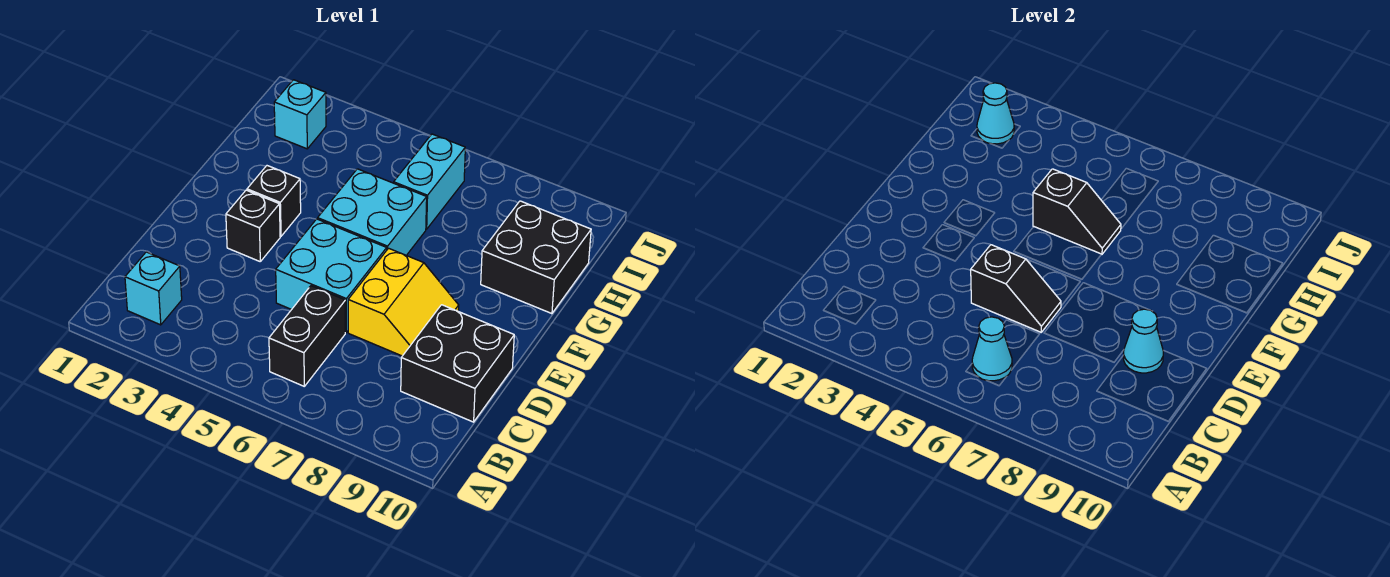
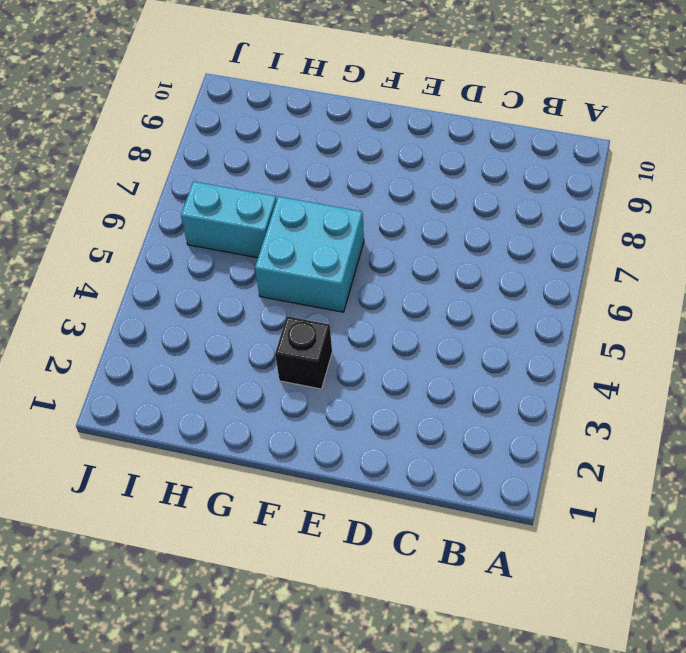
none -> cyan 1x1 brick [125,252,182,325]
none -> black 1x2 brick [269,286,345,386]
none -> black 2x2 brick [401,305,514,422]

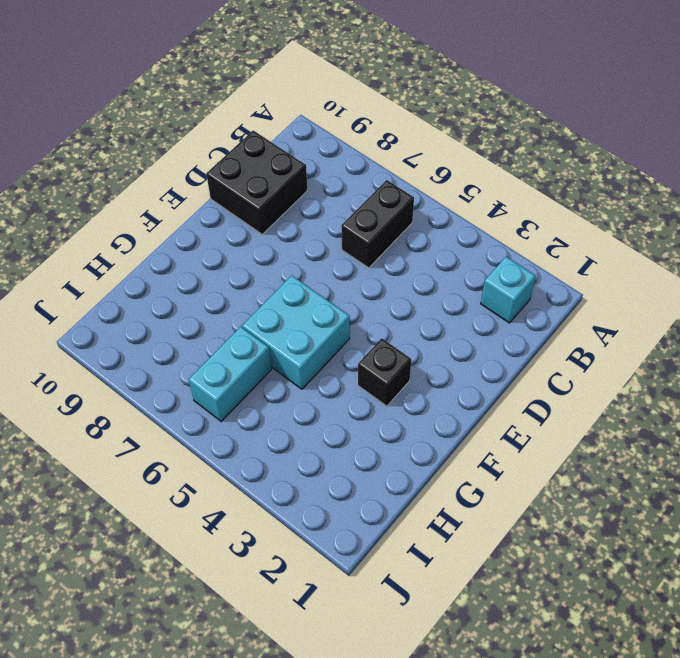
none -> cyan 2x2 brick [276,219,387,332]
none -> yellow 2x2 slope [348,248,459,356]
none -> black 1x1 brick [226,190,280,261]

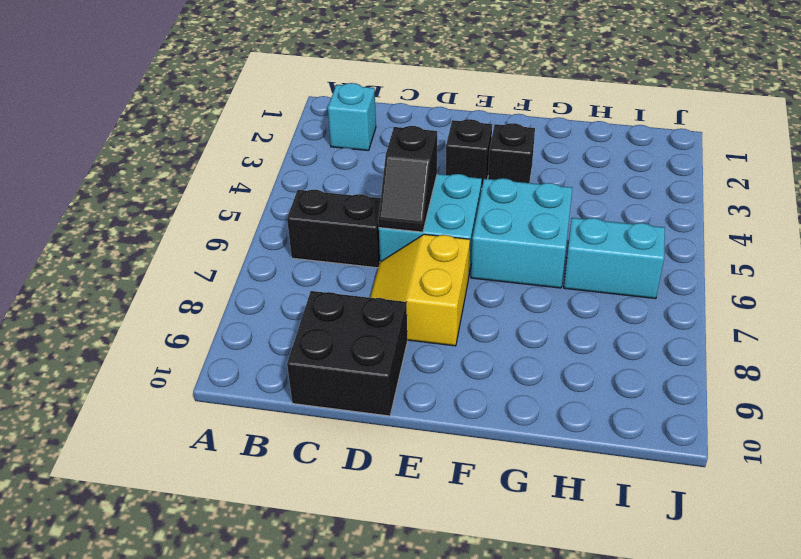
yellow 2x2 slope [370,234,470,346] -> yellow 2x2 slope turned to [348,248,459,356]
none -> black 2x2 brick [481,201,591,314]
none -> cyan 1x1 brick [274,80,326,149]
none -> cyan 1x1 cone [972,317,1012,381]

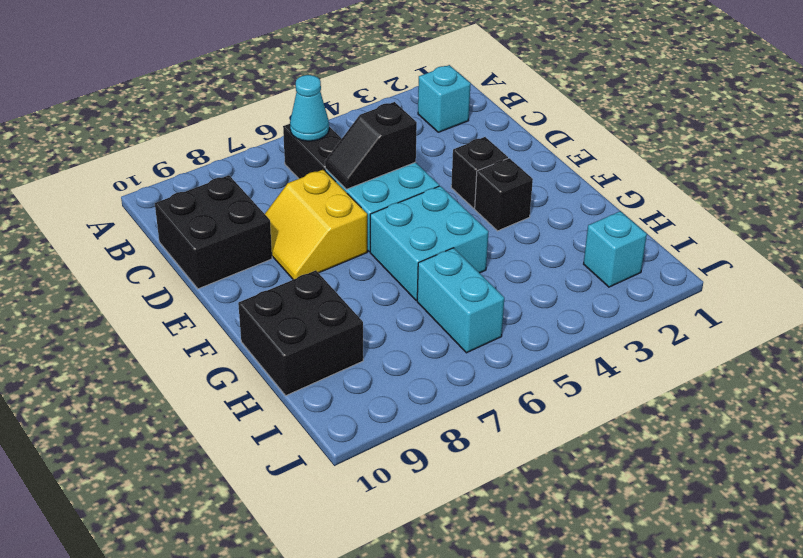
none -> cyan 1x1 cone [1124,309,1163,373]
none -> black 1x2 slope [1033,169,1121,254]
none -> cyan 1x1 cone [977,83,1014,144]

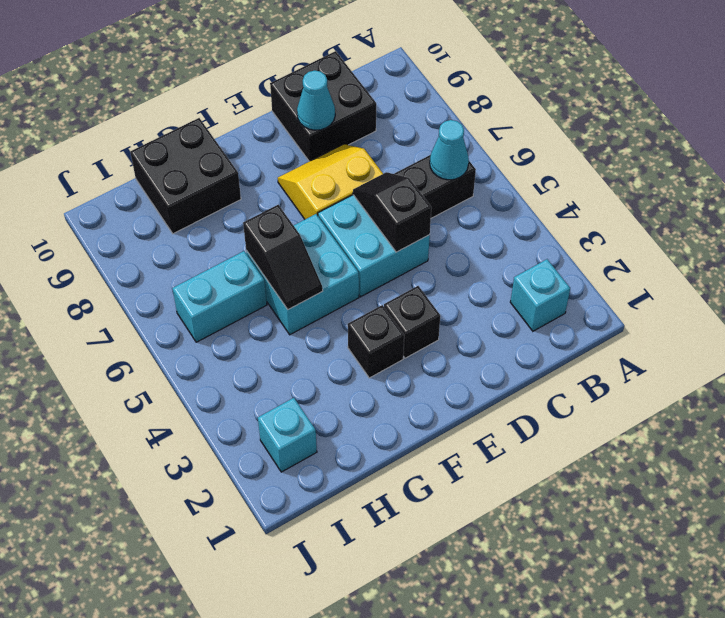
black 1x2 slope [243,205,323,310] -> black 1x2 slope turned to [1033,169,1121,254]
none -> cyan 1x1 cone [977,83,1014,144]

